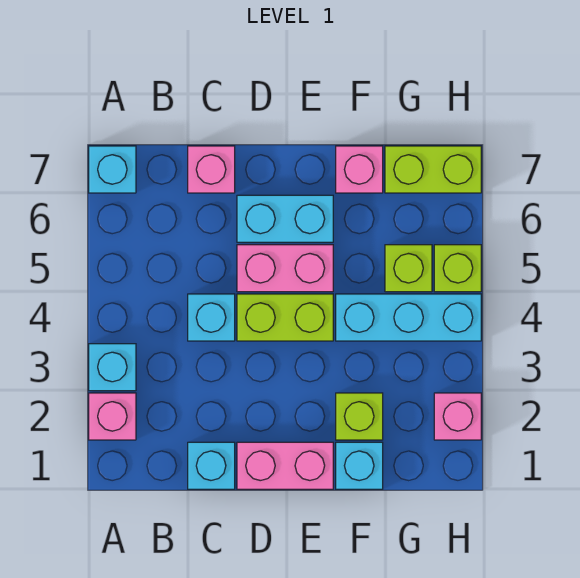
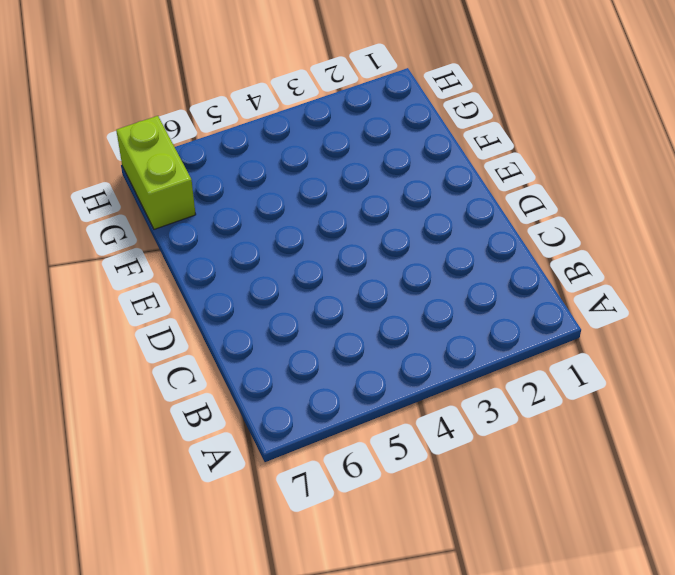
none -> pink 1x1 brick [89,393,136,440]
none -> cyan 1x1 brick [89,344,136,391]
none -> cyan 1x1 brick [89,146,136,193]

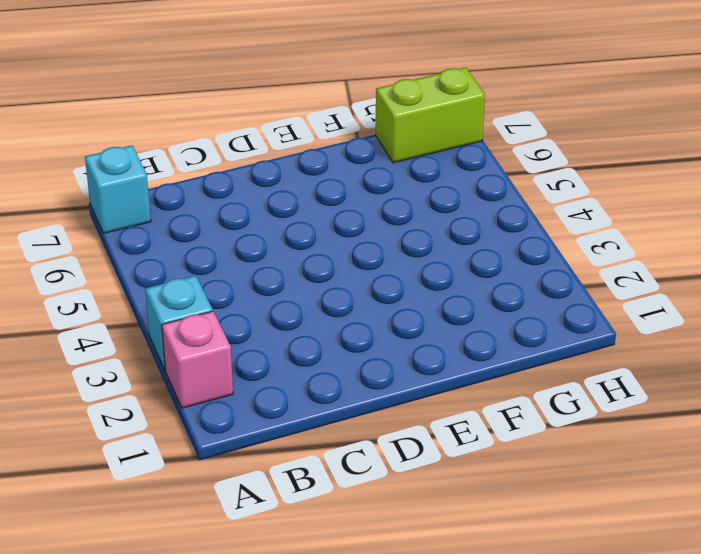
none -> cyan 1x1 brick [188,442,235,489]
none -> cyan 1x1 brick [188,294,235,341]
none -> pink 1x1 brick [188,146,235,193]

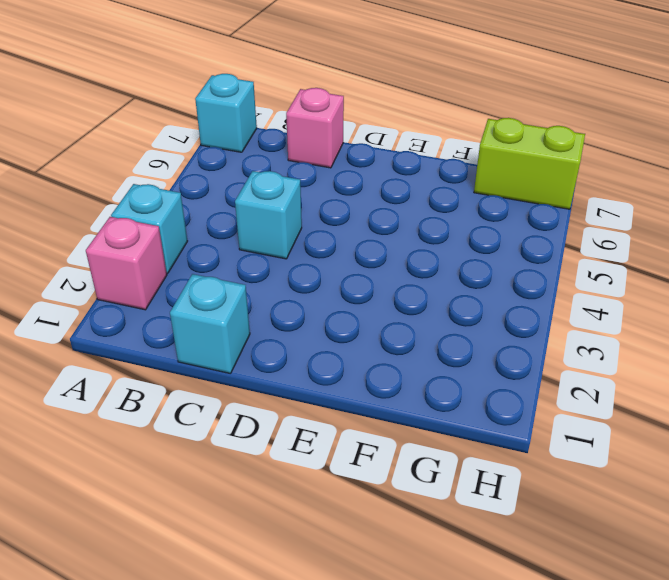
none -> pink 1x2 brick [237,442,333,489]
none -> lime 1x2 brick [237,294,333,341]
none -> pink 1x2 brick [237,245,333,292]

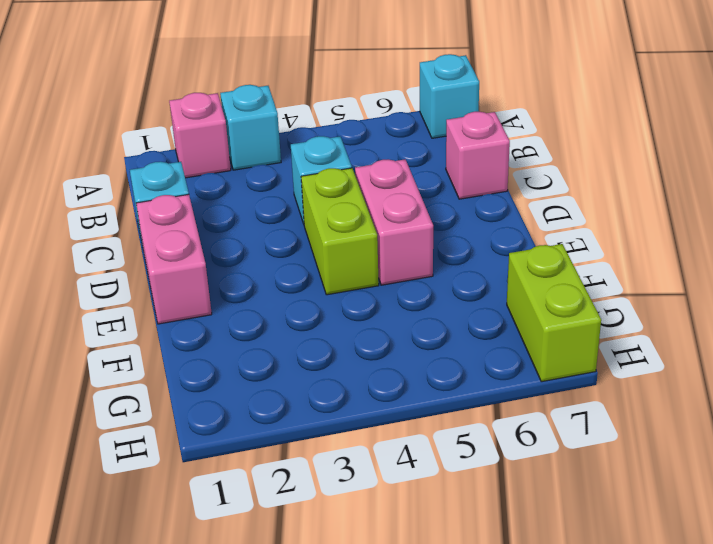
none -> cyan 1x2 brick [237,195,333,242]
none -> cyan 1x1 brick [336,442,383,489]
none -> lime 1x1 brick [336,393,383,440]

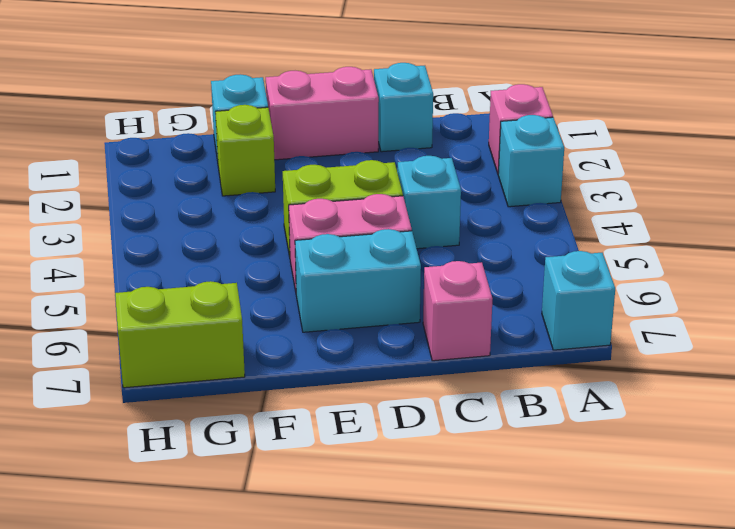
none -> cyan 1x3 brick [336,294,481,341]
none -> pink 1x1 brick [336,146,383,193]
none -> lime 1x1 brick [385,245,432,292]

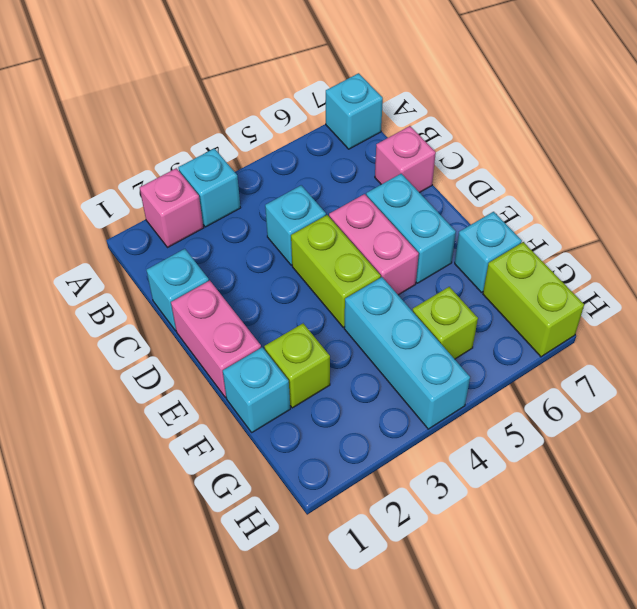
cyan 1x1 brick [455,212,522,293] -> pink 1x1 brick [336,146,383,193]
none -> pink 1x1 brick [434,393,481,440]
none -> lime 1x1 brick [434,245,481,292]

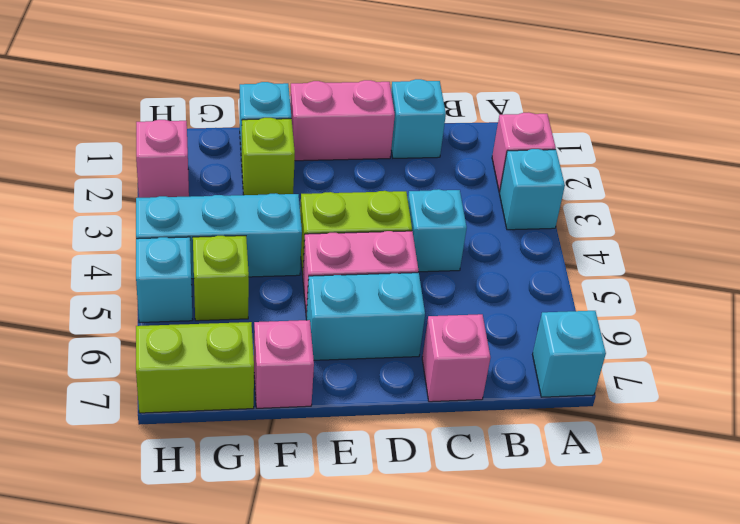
cyan 1x1 brick [136,237,192,323] -> lime 1x1 brick [434,245,481,292]

